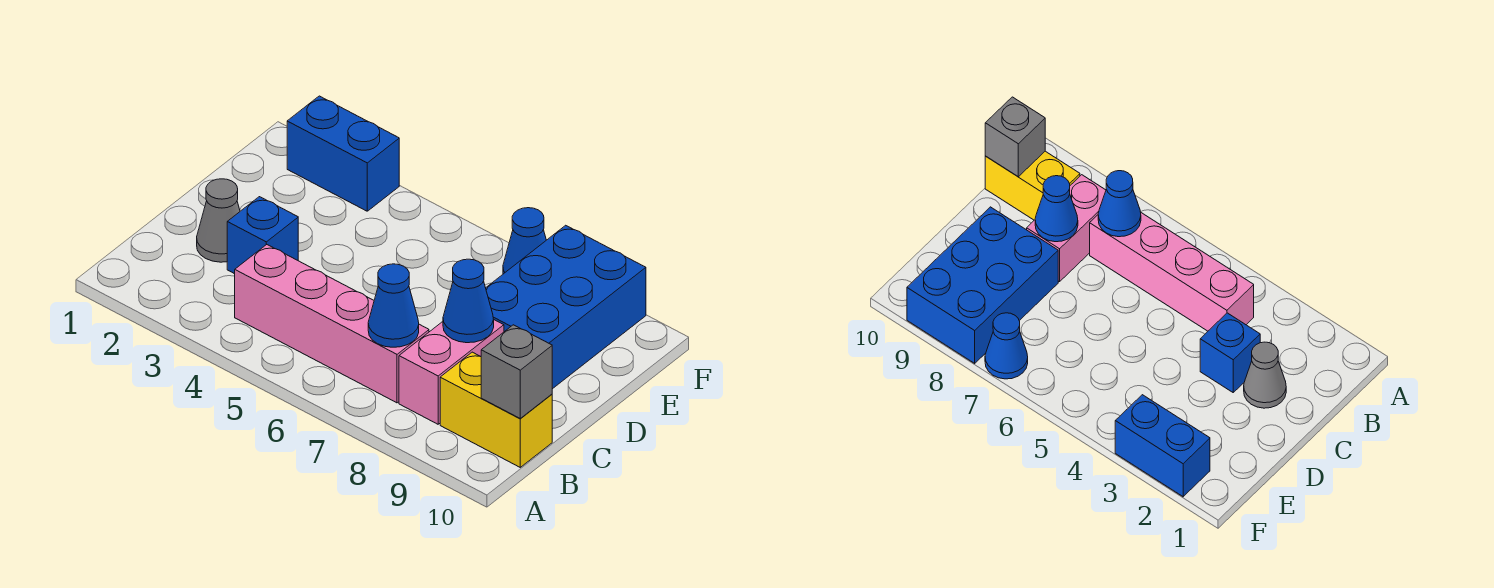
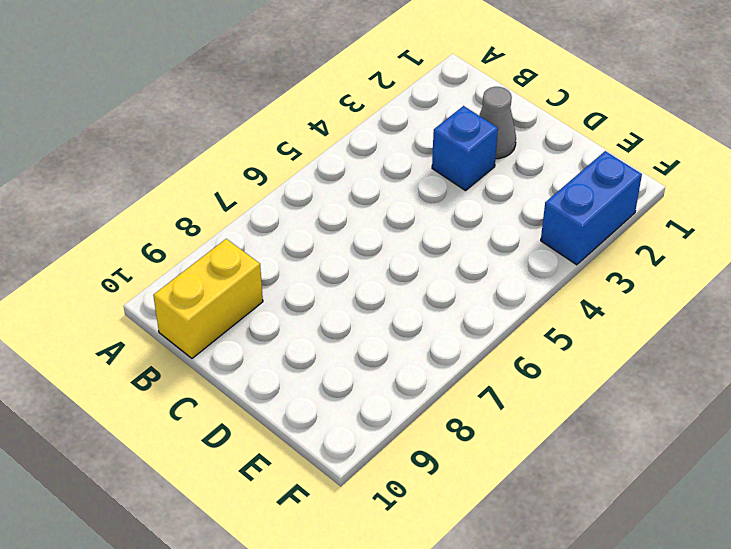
none -> pink 1x4 brick [235,244,429,403]
none -> pink 1x2 brick [399,320,504,424]

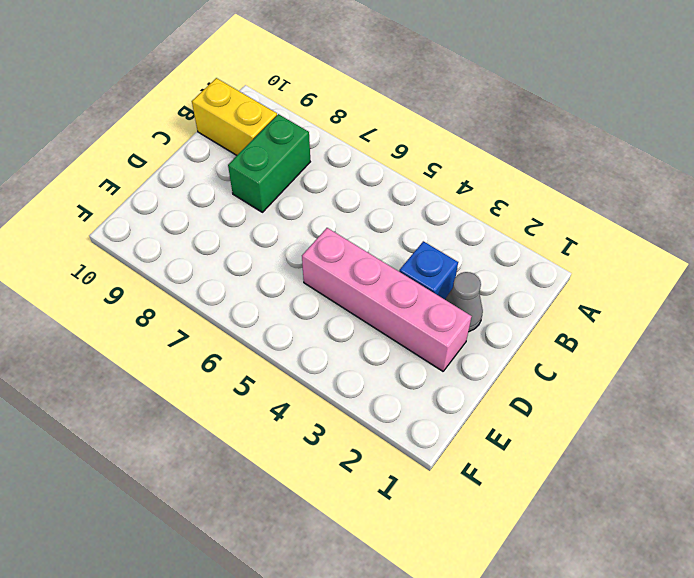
green 1x2 brick [228,114,310,212] -> pink 1x2 brick [399,320,504,424]
pink 1x4 brick [302,228,472,371] -> pink 1x4 brick moved to [235,244,429,403]
none -> blue 2x3 brick [486,225,646,389]
none -> blue 1x2 brick [287,96,399,211]

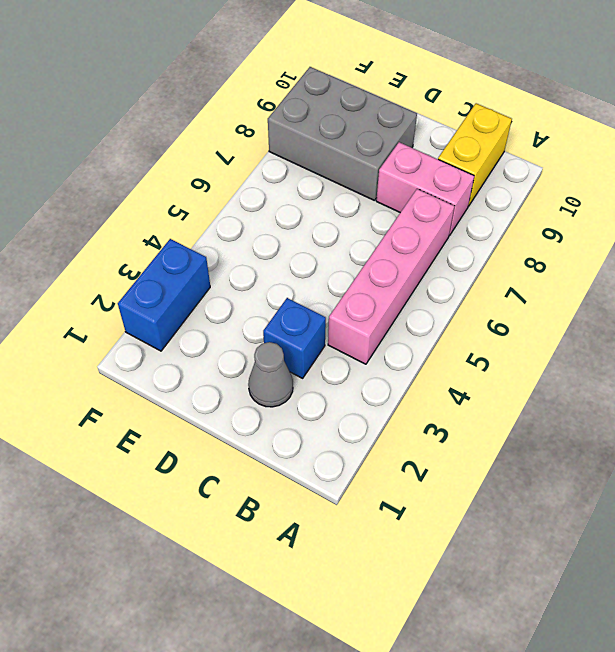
grey 2x3 brick [268,67,417,201] -> blue 2x3 brick [486,225,646,389]
none -> blue 1x1 cone [503,208,546,274]
none -> blue 1x1 cone [368,264,419,347]

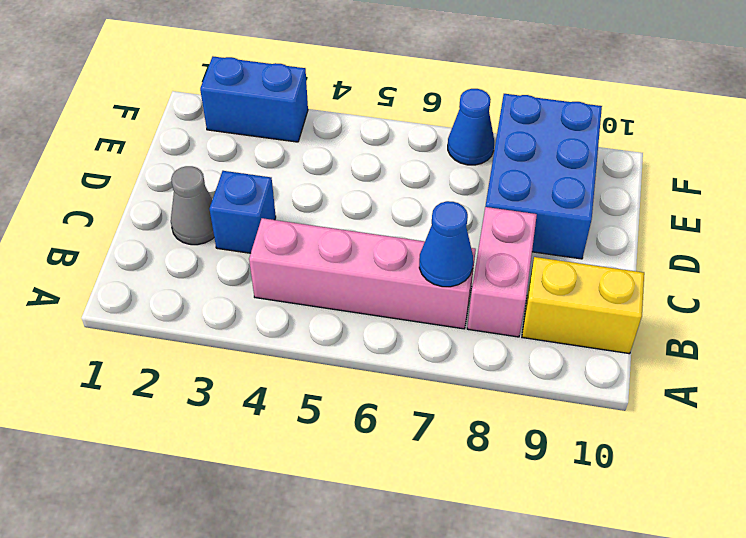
none -> grey 1x1 brick [481,325,552,418]
none -> blue 1x1 cone [443,259,494,343]

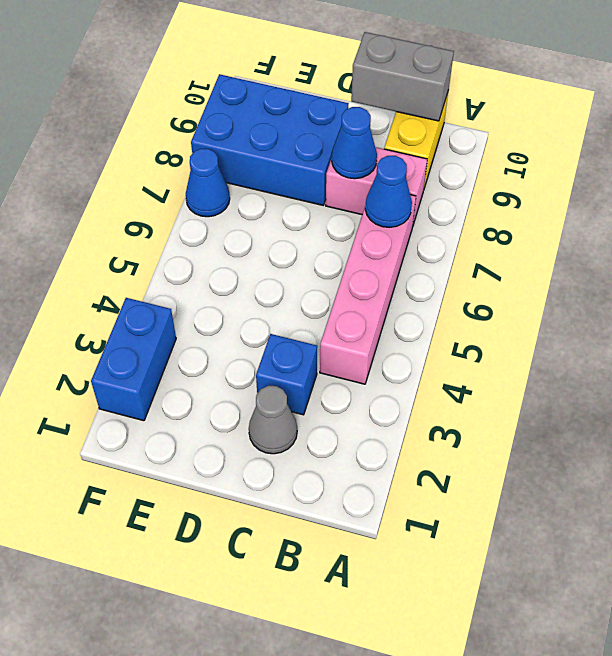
grey 1x2 brick [351,32,454,121] -> grey 1x1 brick [481,325,552,418]

